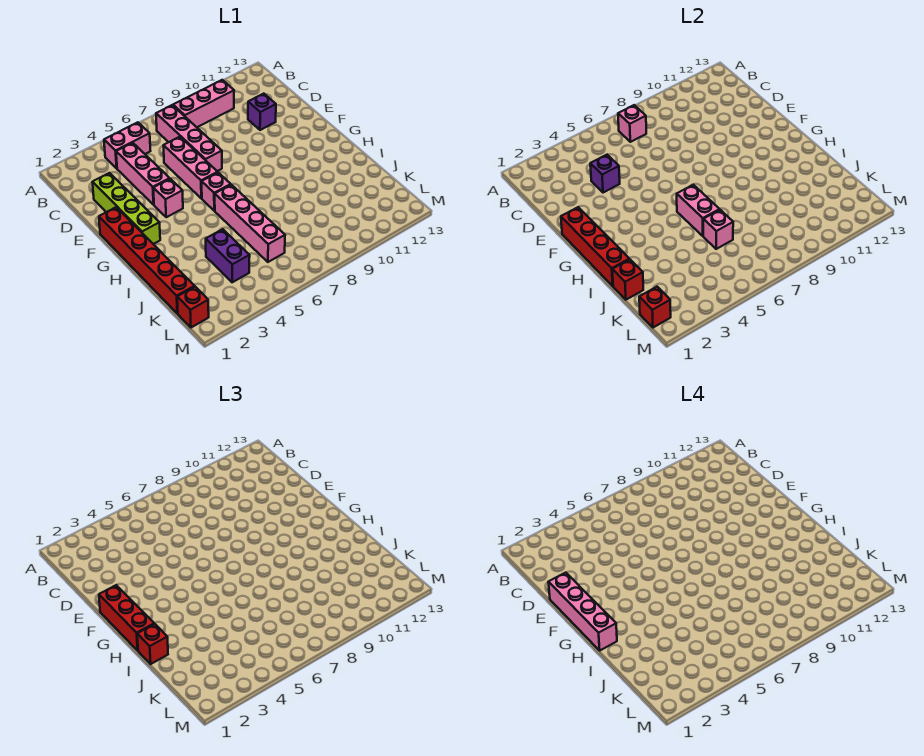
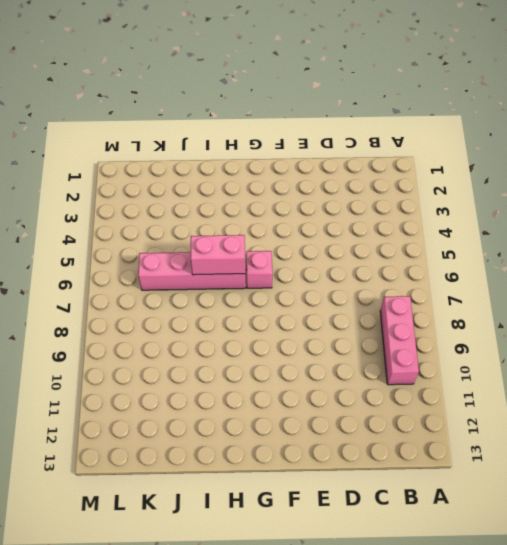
none -> pink 1x2 brick [104,122,150,168]
none -> pink 1x4 brick [156,105,222,171]
none -> pink 1x3 brick [116,143,170,205]

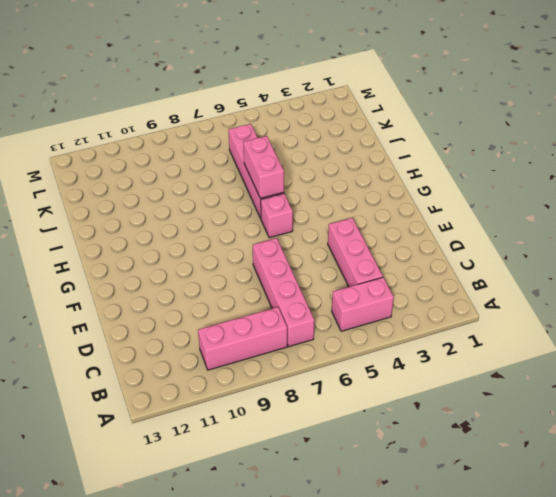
none -> lime 1x4 brick [92,173,160,244]
none -> pink 1x3 brick [163,137,218,198]
none -> purple 1x1 brick [248,94,276,130]

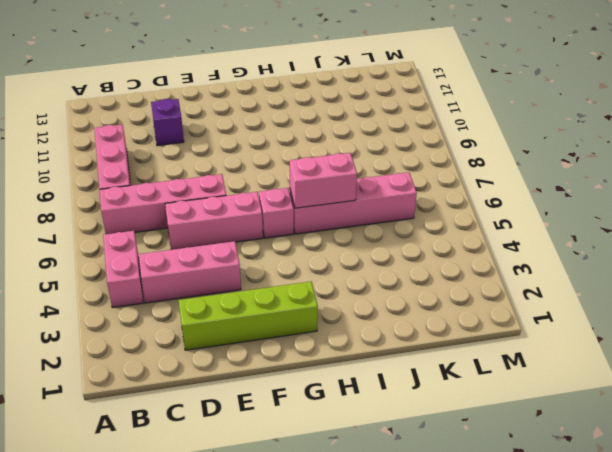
none -> red 1x6 brick [99,207,195,314]
none -> pink 1x1 brick [153,179,183,217]
none -> purple 1x2 brick [206,229,250,282]

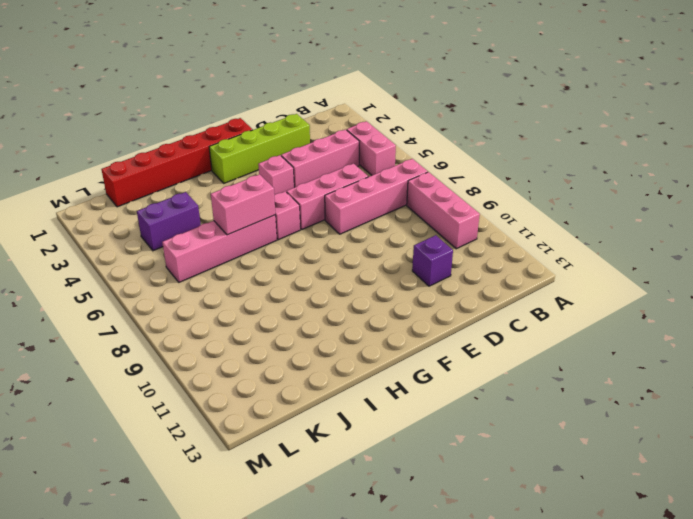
none -> red 1x1 brick [177,287,209,328]
none -> pink 1x1 brick [618,105,646,142]
none -> purple 1x1 brick [590,155,620,193]

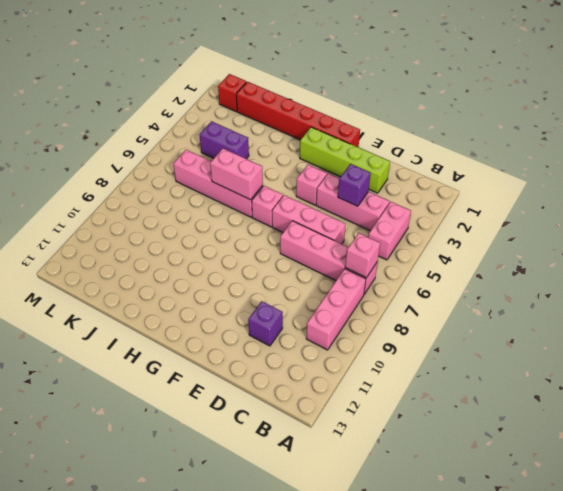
none -> red 1x4 brick [561,207,629,286]
none -> red 1x1 brick [612,259,643,300]
none -> pink 1x1 brick [703,210,733,249]

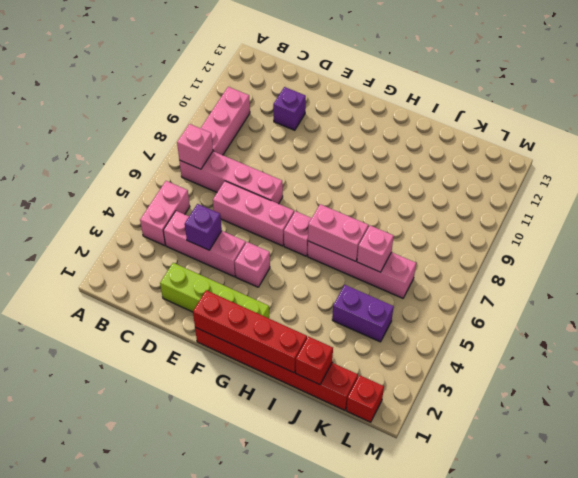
none -> red 1x1 brick [639,287,671,328]
none -> red 1x3 brick [99,585,154,650]
none -> red 1x1 brick [137,624,168,664]

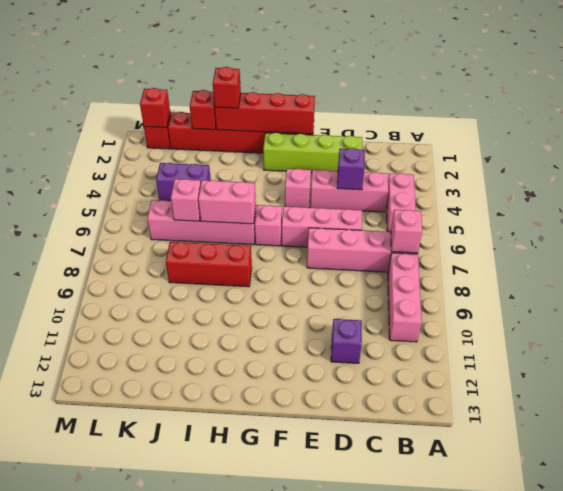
red 1x3 brick [166,242,252,287] -> red 1x3 brick moved to [99,585,154,650]
none -> pink 1x4 brick [548,573,617,650]

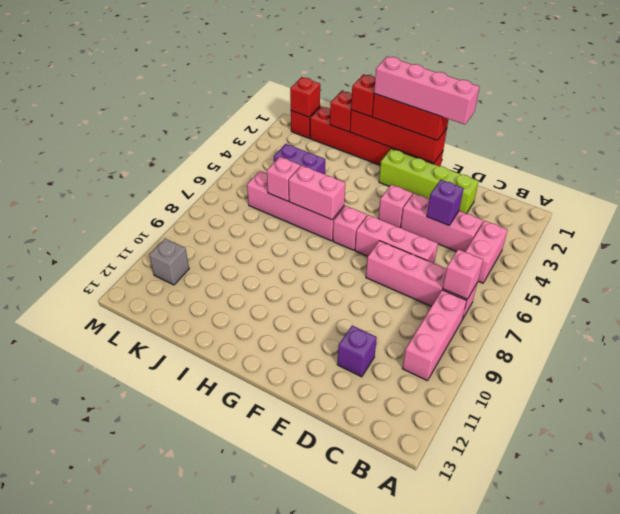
grey 1x1 brick [149,239,189,285] -> none

